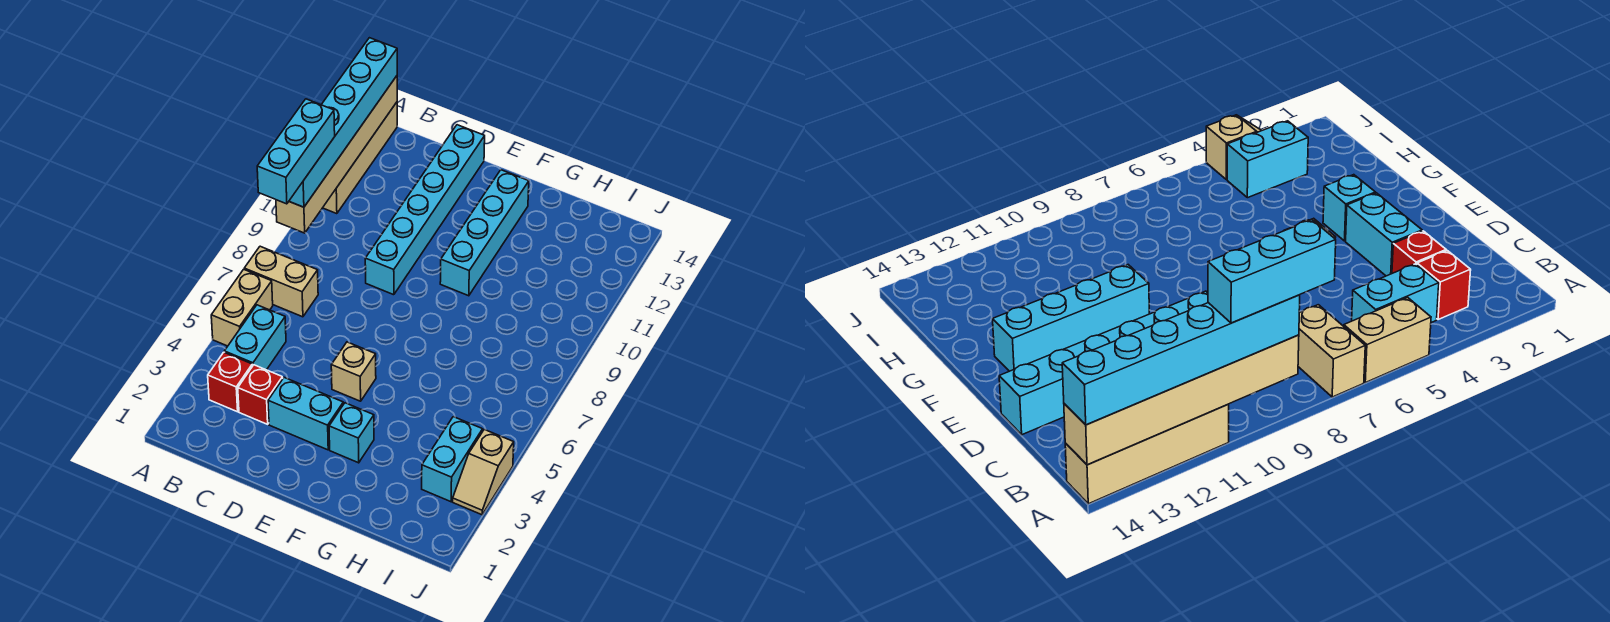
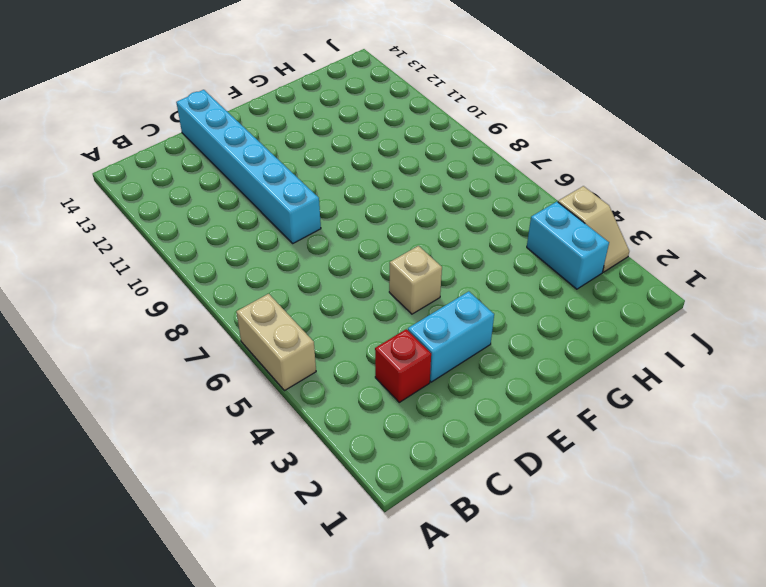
none -> tan 1x2 brick [244,246,318,317]
none -> tan 1x4 brick [323,102,397,214]
none -> red 1x1 brick [208,352,252,412]

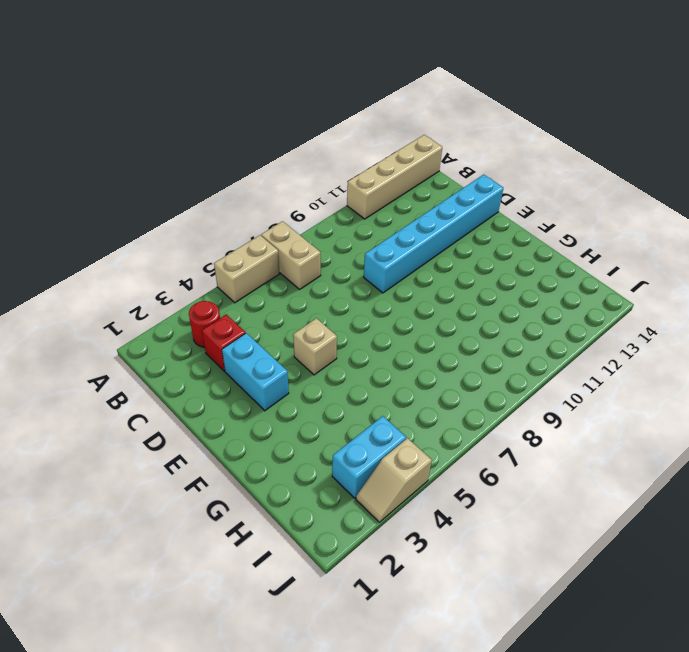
red 1x1 round brick [189,301,220,347] -> red 1x1 brick [208,352,252,412]
none -> cyan 1x2 brick [224,305,286,370]
none -> cyan 1x1 brick [329,403,374,463]
none -> cyan 1x4 brick [440,170,529,296]

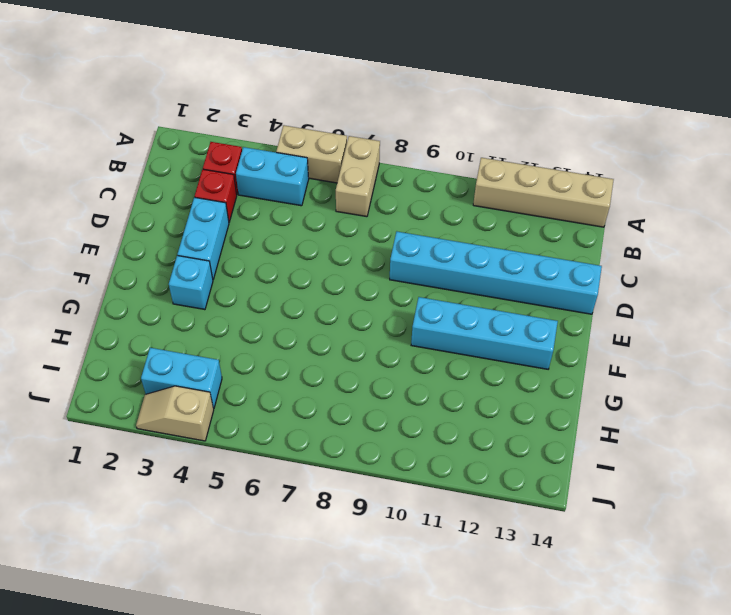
none -> tan 1x1 brick [331,342,376,401]
none -> tan 1x6 brick [276,76,397,233]
none -> cyan 1x6 brick [289,38,397,207]

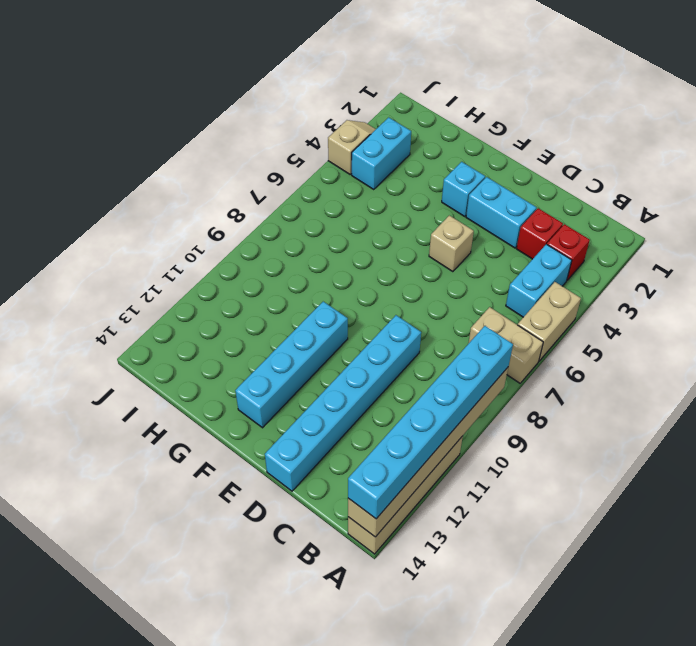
none -> cyan 1x3 brick [257,99,335,204]

